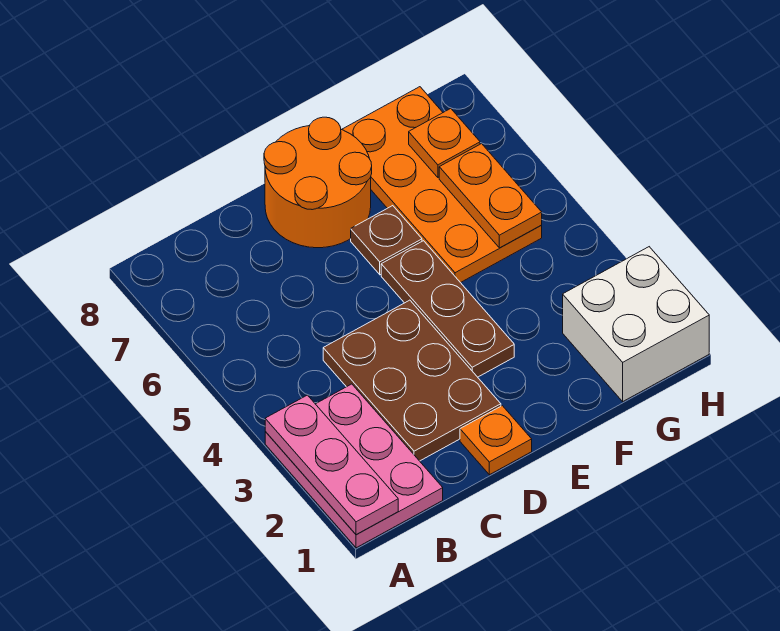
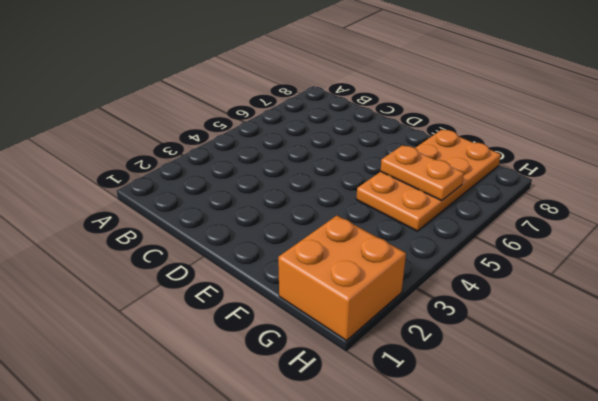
orange 1x2 plate [381,145,464,201] -> orange 1x2 plate turned to [439,144,542,248]
orange 2x2 brick [278,216,406,341] -> white 2x2 brick [563,247,709,401]
none -> pink 2x3 plate [265,384,443,548]
none -> brown 2x3 plate [323,300,501,461]

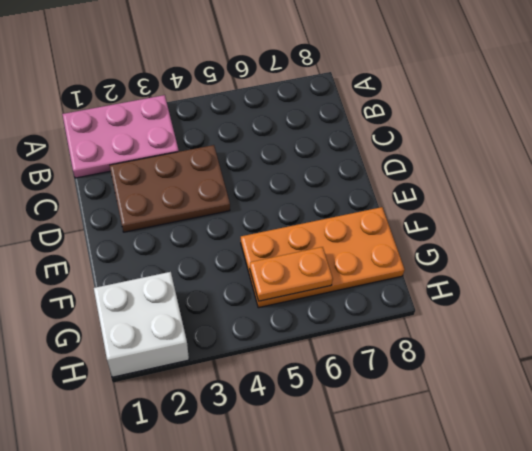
none -> orange 1x1 plate [460,406,532,475]
none -> orange 2x2 round brick [264,117,372,248]

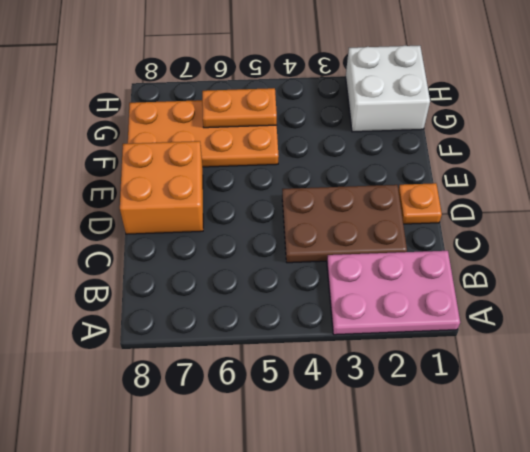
orange 2x2 brick [120,141,203,234] -> orange 2x2 round brick [264,117,372,248]
none -> brown 1x3 plate [381,241,514,377]
none -> brown 1x1 plate [351,206,422,275]

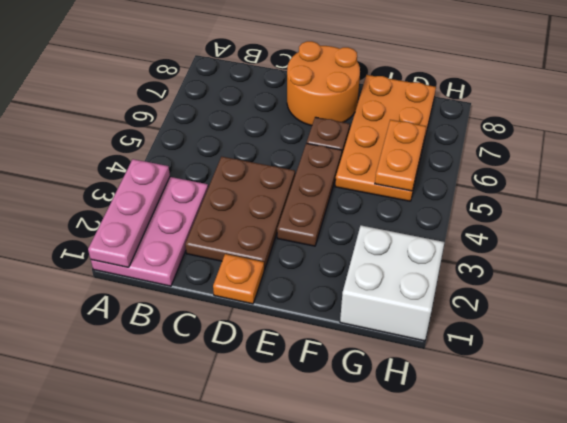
none -> orange 1x1 plate [409,109,480,177]

